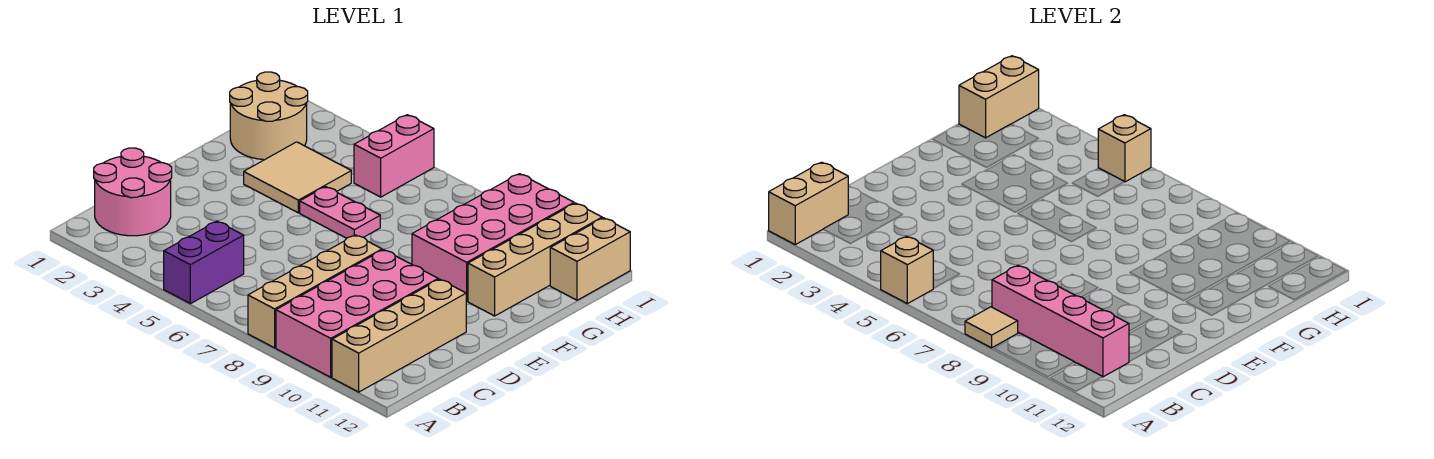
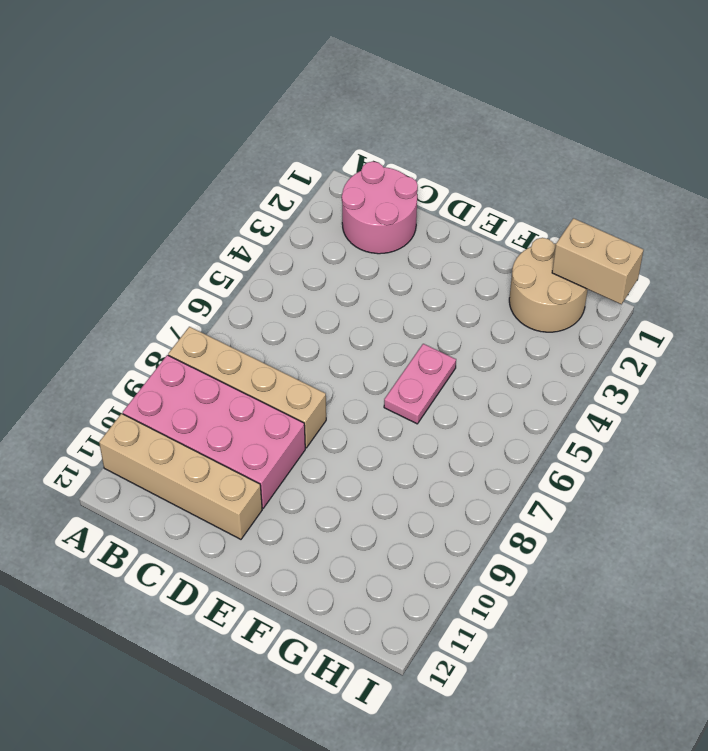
none -> purple 1x2 brick [164,221,244,304]
none -> tan 2x2 tile [244,142,351,213]
none -> pink 2x4 brick [412,174,574,301]

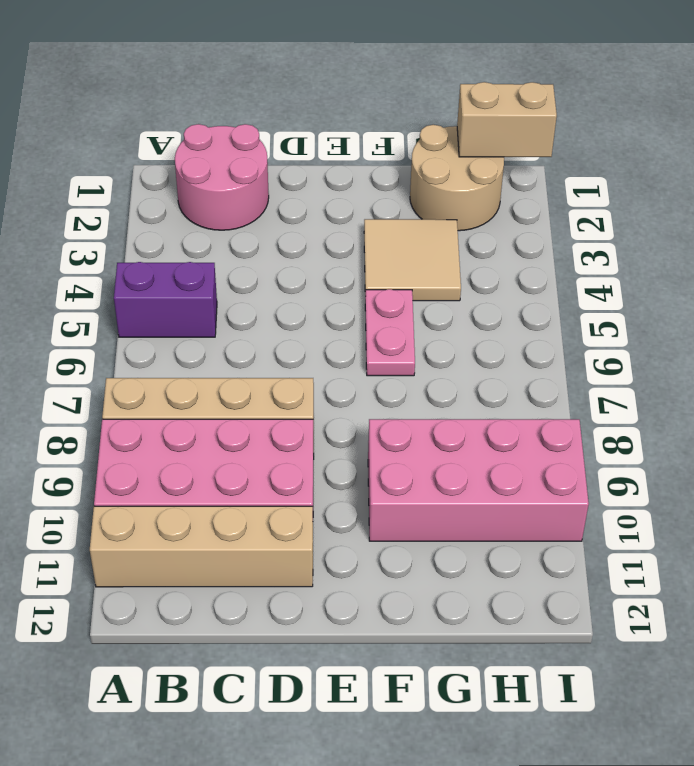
none -> tan 1x4 brick [468,203,602,316]
none -> pink 1x2 brick [354,115,434,197]
none -> tan 1x2 brick [550,218,630,300]

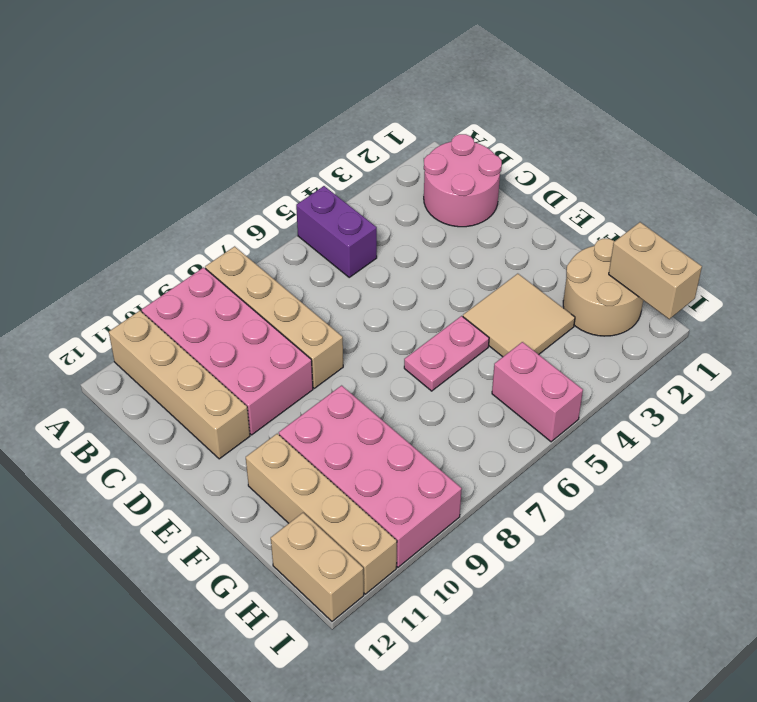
none -> tan 1x2 brick [769,162,848,245]
none -> tan 1x1 brick [881,236,934,304]
none -> tan 1x1 tile [965,307,1018,348]

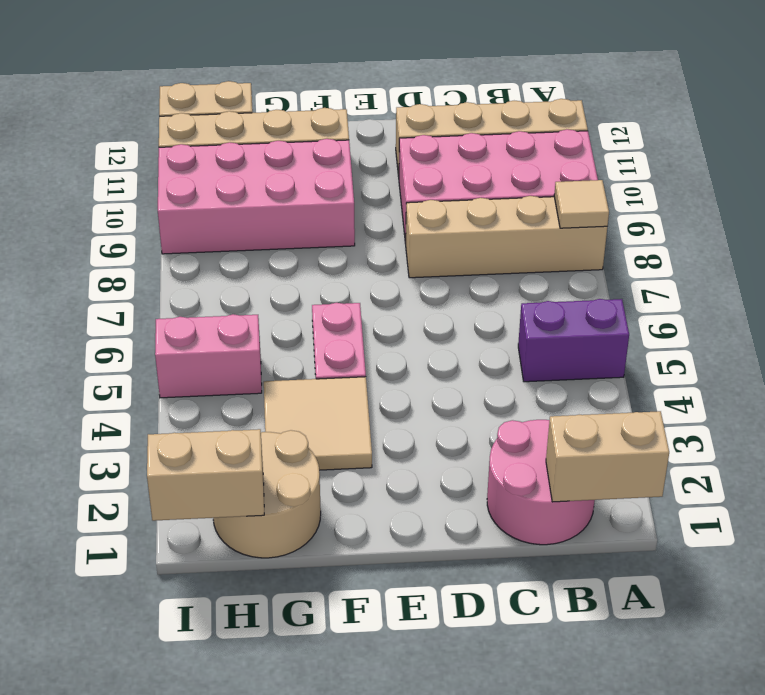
none -> tan 1x1 brick [881,236,934,304]
none -> pink 1x4 brick [992,266,1129,377]
none -> tan 1x1 brick [1098,115,1151,182]

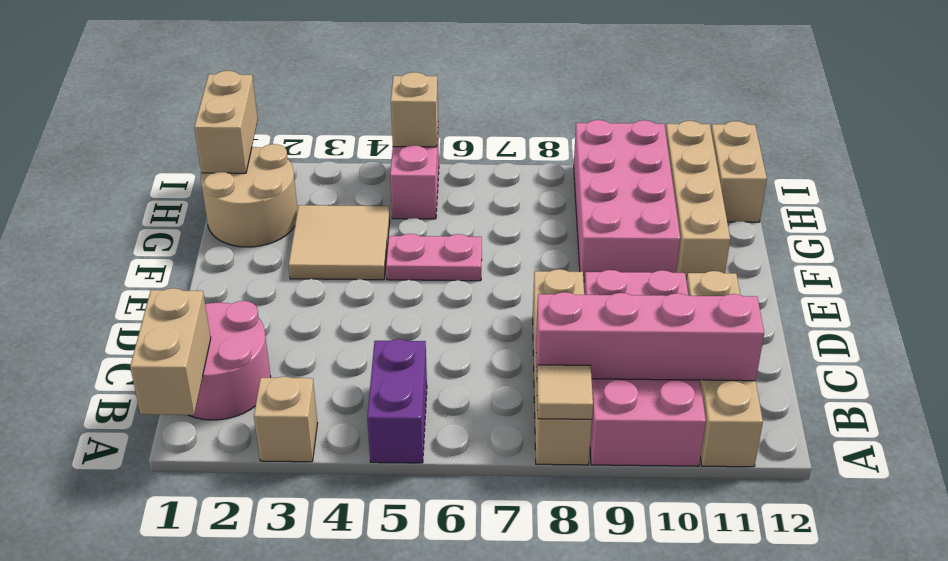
tan 1x1 brick [254,377,318,462] -> tan 1x1 brick moved to [881,236,934,304]

